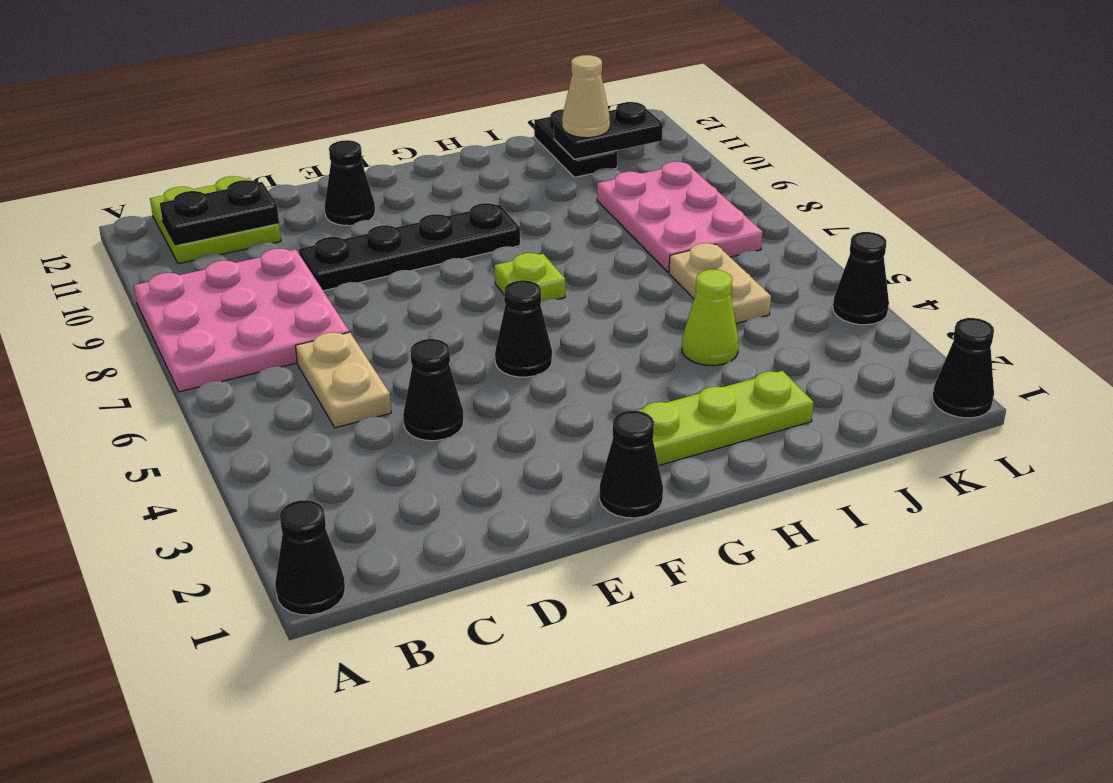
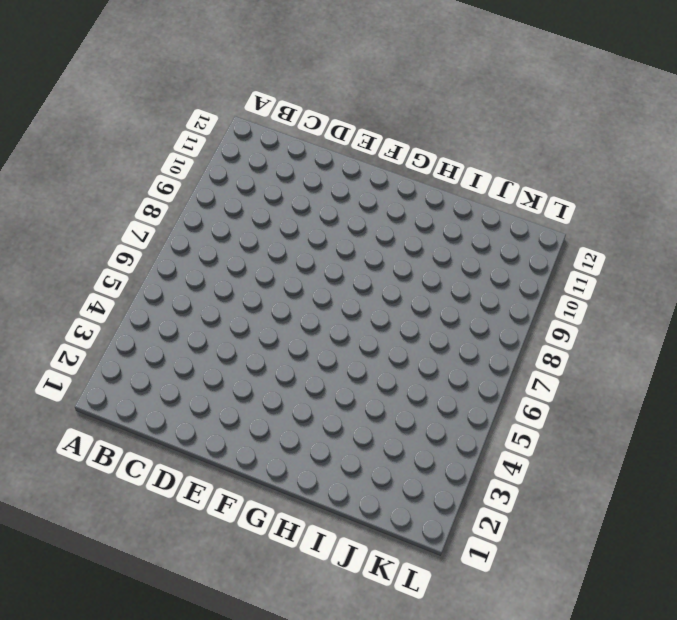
none -> black 1x1 cone [275,500,345,615]
none -> pink 3x3 plate [134,249,349,392]
none -> lime 2x2 plate [150,176,281,264]

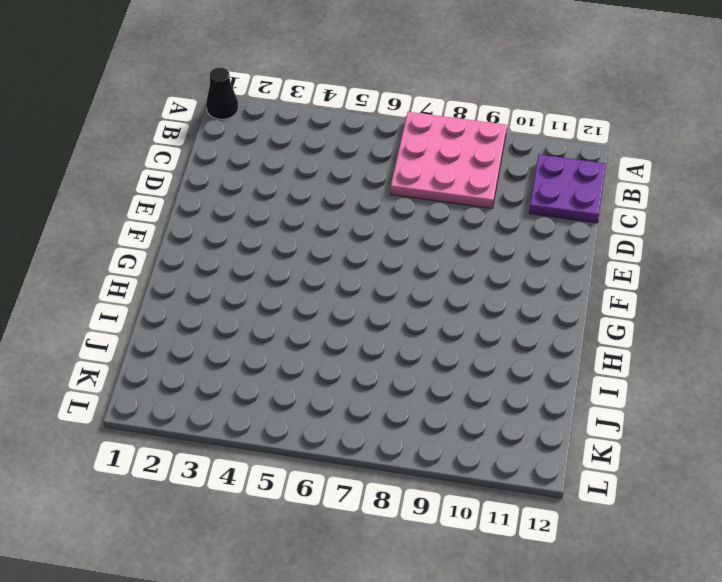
purple 2x2 plate [529,155,606,223] -> lime 2x2 plate [150,176,281,264]
none -> tan 1x2 plate [296,332,391,428]
none -> black 1x1 cone [403,339,464,441]
none -> black 1x4 plate [299,203,520,291]

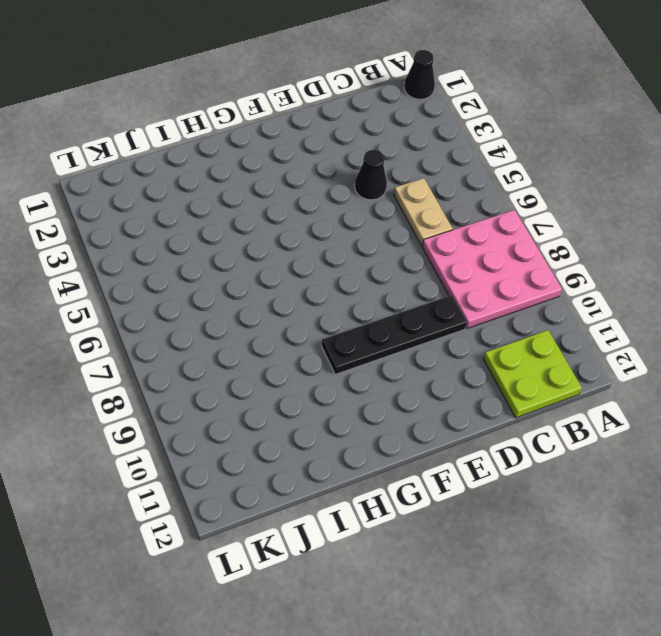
none -> black 1x1 cone [325,140,375,226]
none -> black 1x1 cone [600,410,663,518]
none -> black 1x1 cone [495,280,552,377]

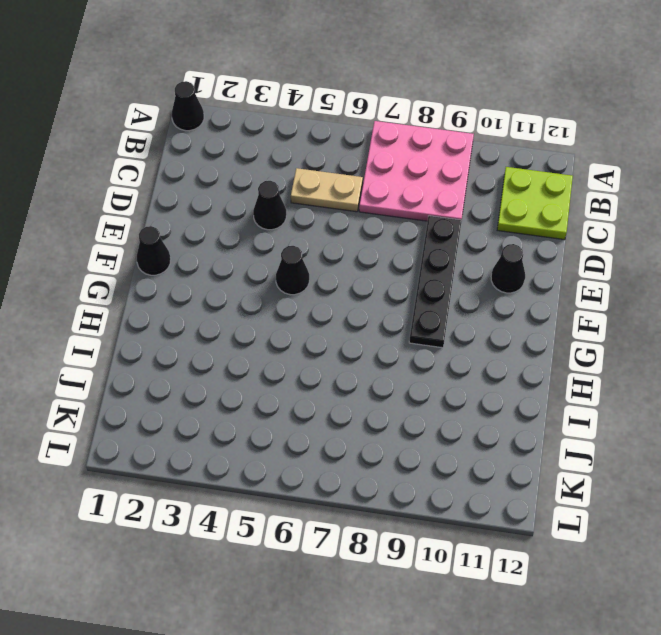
none -> lime 1x3 plate [637,371,814,465]
none -> lime 1x1 plate [495,253,565,302]
none -> lime 1x1 cone [682,270,739,366]

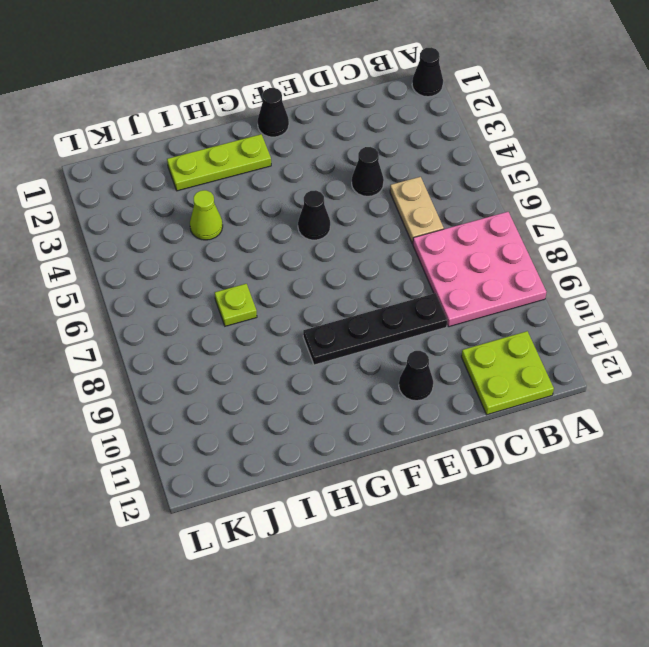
lime 1x1 plate [215,284,257,326] -> lime 1x1 plate moved to [495,253,565,302]
none -> tan 1x2 plate [669,243,771,323]
none -> pink 2x3 plate [597,162,763,272]
none -> black 1x2 plate [534,109,618,177]

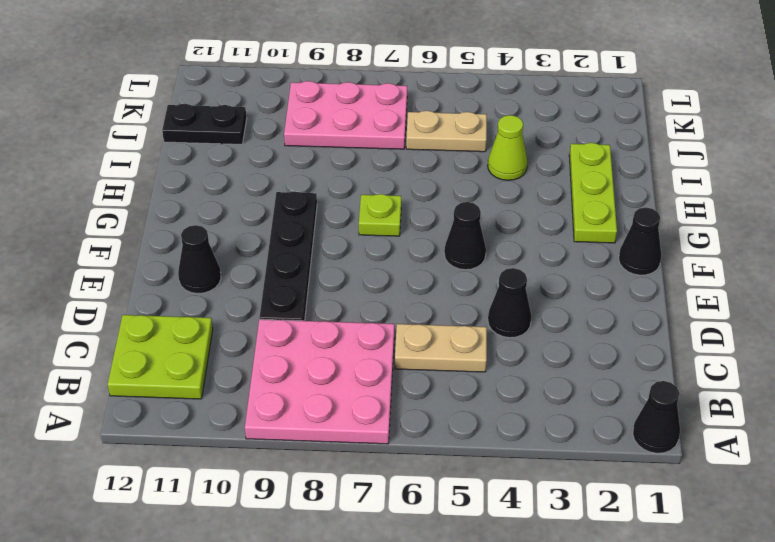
none -> black 1x1 cone [932,318,994,418]
none -> black 1x1 cone [833,232,889,325]
none -> black 1x2 plate [160,180,279,245]

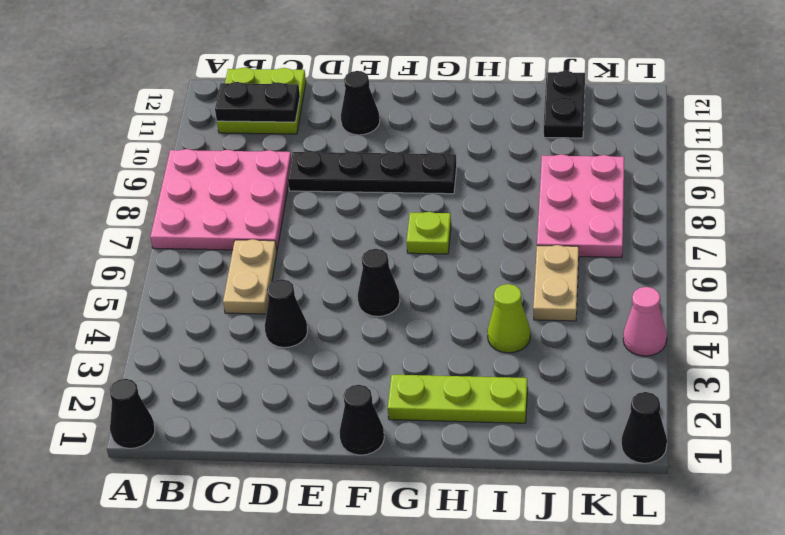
pink 1x1 cone [623,287,667,356] -> black 1x1 cone [833,232,889,325]
none -> black 1x2 plate [554,102,663,159]
none -> tan 1x1 cone [562,55,610,138]

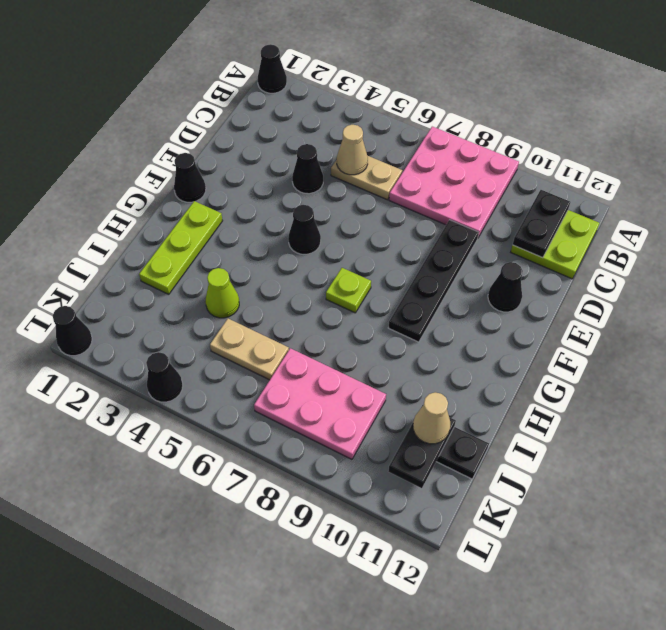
tan 1x1 cone [337,125,368,175] -> none

